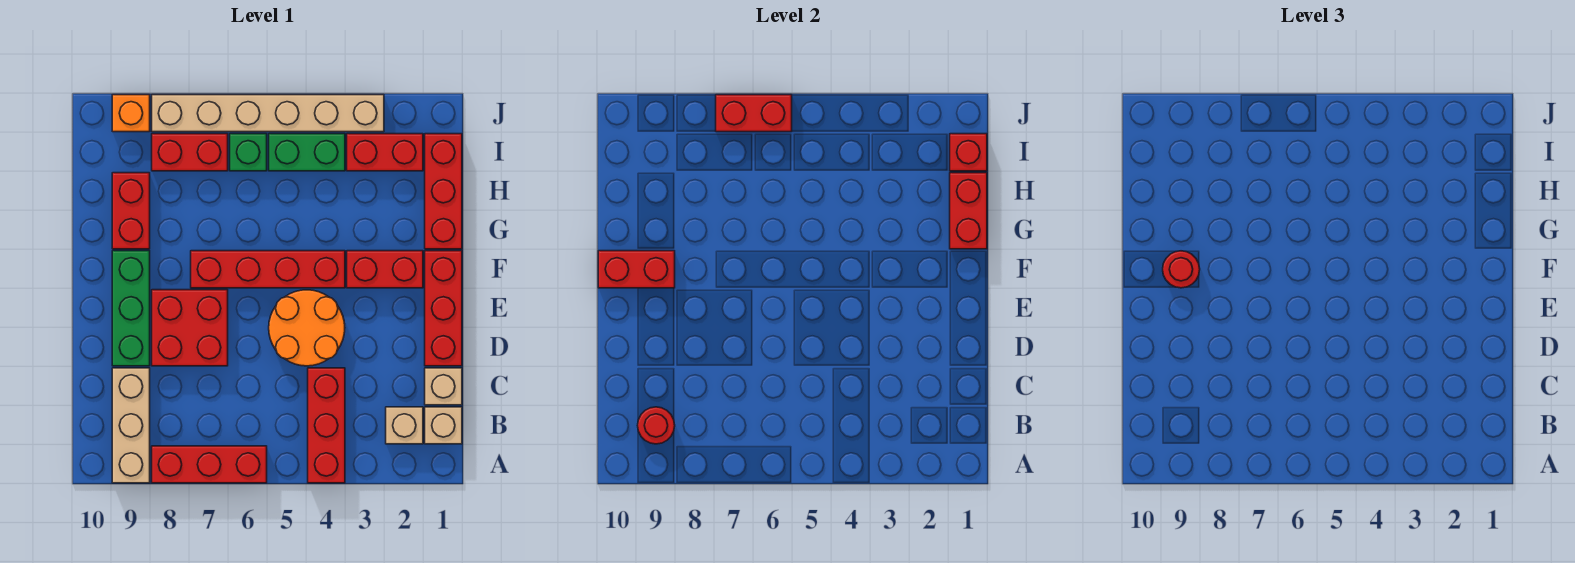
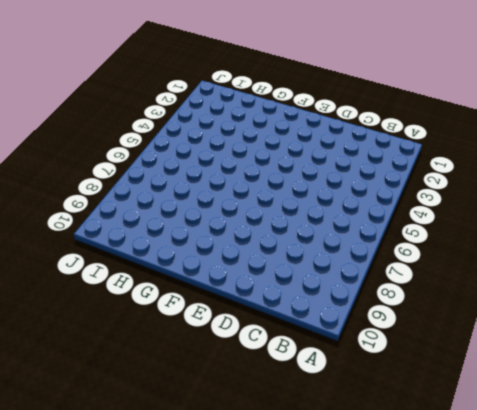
none -> red 1x3 brick [308,368,345,483]
none -> red 1x3 brick [152,446,267,483]
none -> tan 1x3 brick [112,368,150,483]

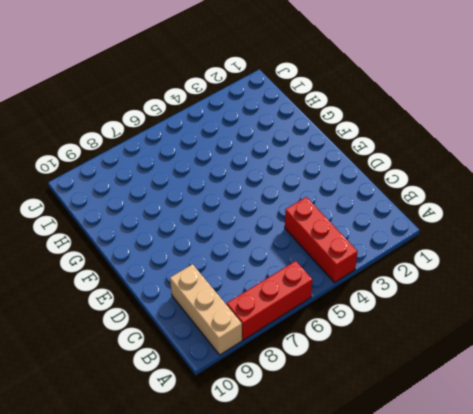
none -> tan 1x1 brick [425,407,462,444]
none -> tan 1x1 brick [386,407,423,444]
none -> tan 1x1 brick [425,368,462,405]

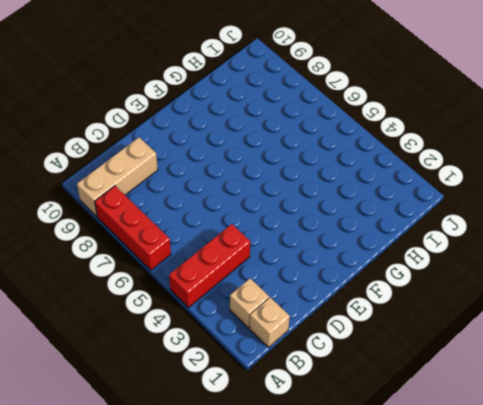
none -> tan 1x1 brick [425,368,462,405]
none -> red 1x3 brick [425,251,462,366]
none -> orange 2x2 round brick [269,290,345,366]

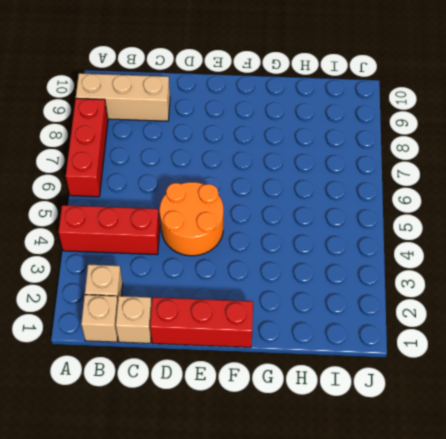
none -> red 2x2 brick [152,290,228,366]
none -> green 1x3 brick [112,251,150,366]
none -> red 1x2 brick [347,251,423,288]

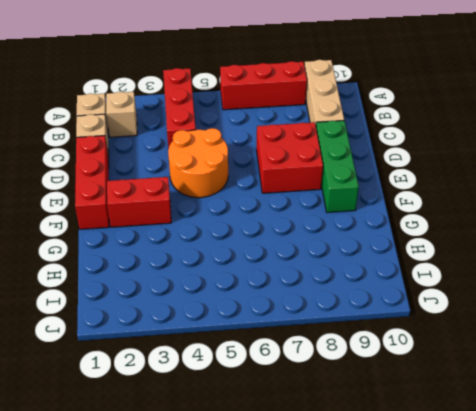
none -> red 1x4 brick [191,251,345,288]
none -> red 1x3 brick [425,134,462,249]
none -> red 1x2 brick [112,173,150,249]

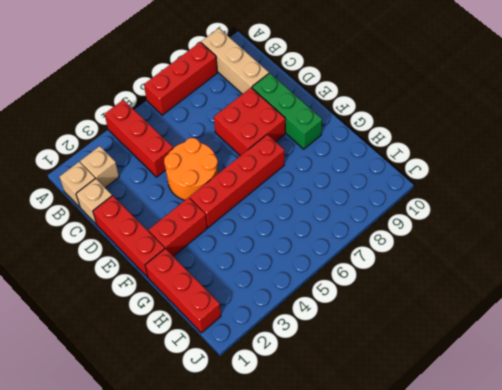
none -> red 1x2 brick [112,173,150,249]
none -> red 1x2 brick [347,134,423,171]
none -> green 1x2 brick [269,134,345,171]

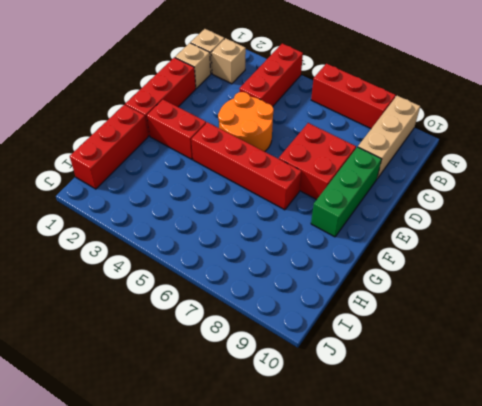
none -> red 1x2 brick [112,173,150,249]
none -> red 1x2 brick [347,134,423,171]
none -> green 1x2 brick [269,134,345,171]

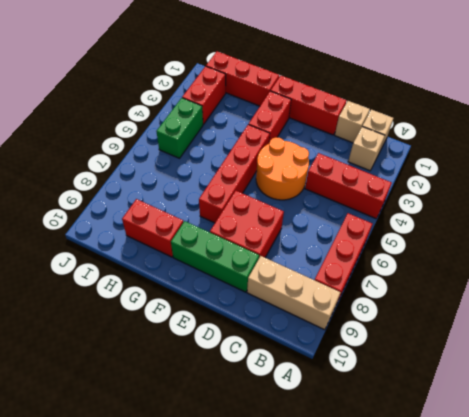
none -> green 1x1 brick [230,134,267,171]
none -> red 1x2 brick [152,134,228,171]
none -> tan 1x6 brick [152,95,384,132]

